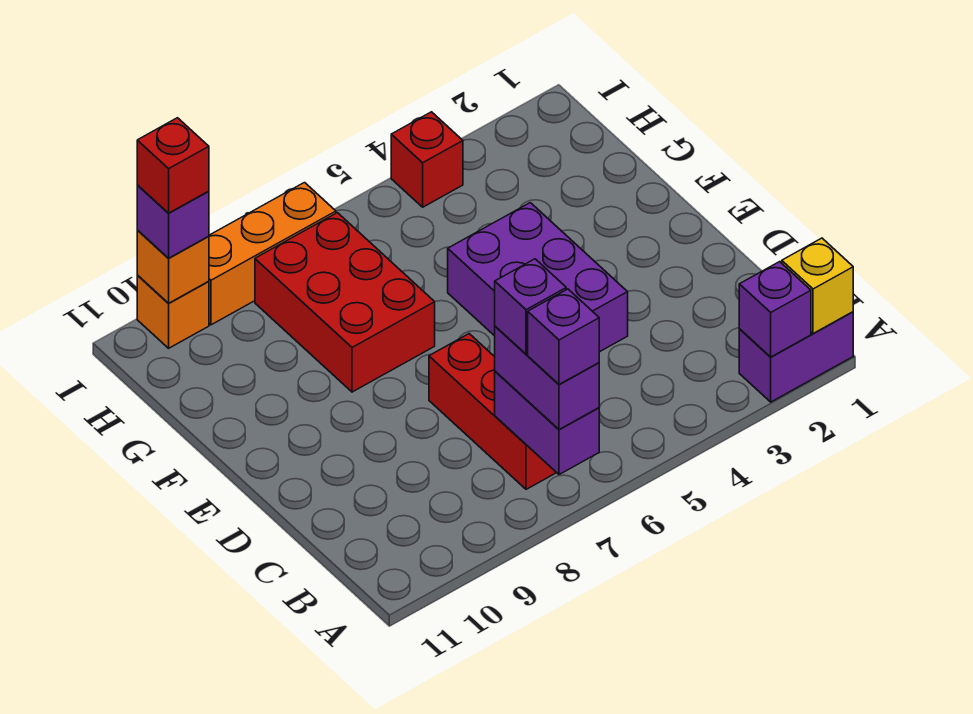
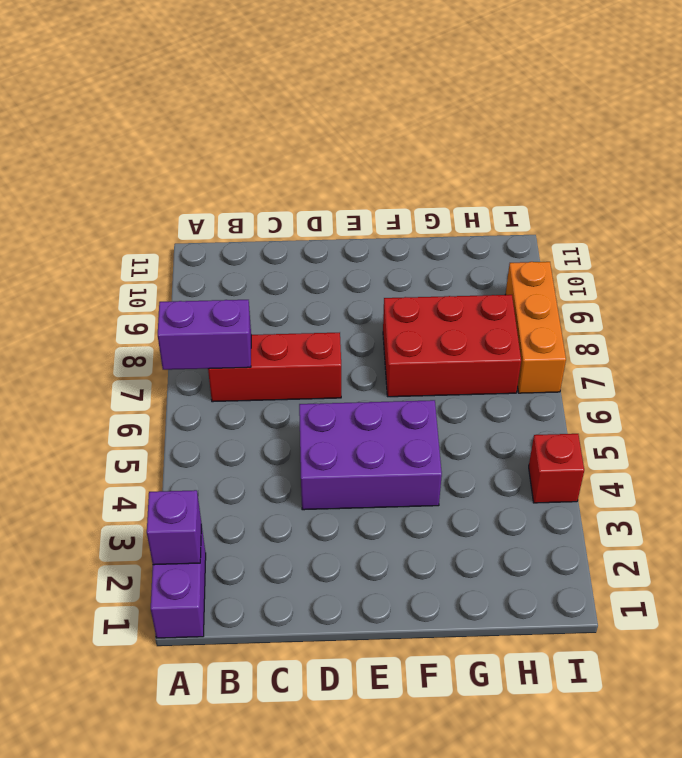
none -> orange 1x1 brick [137,275,209,348]
none -> yellow 1x1 brick [782,238,853,334]
none -> orange 1x1 brick [137,230,209,303]

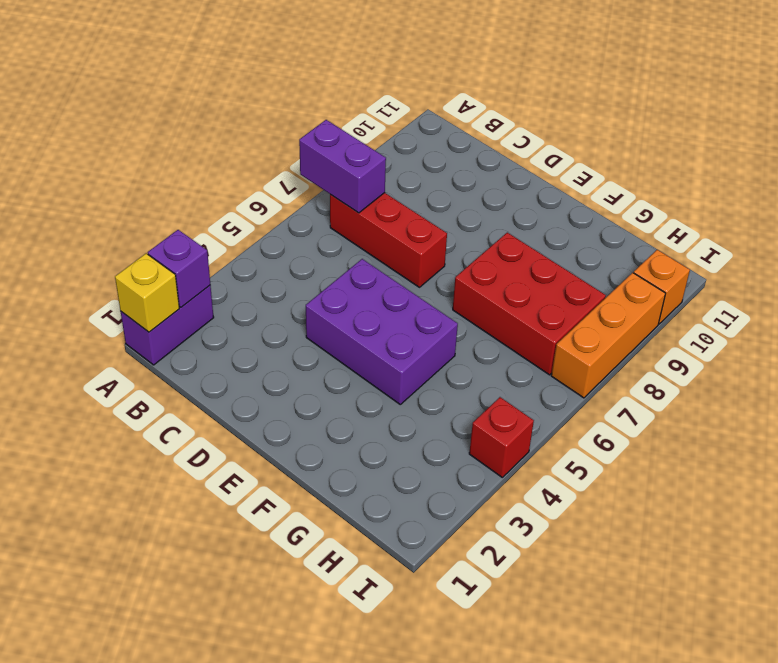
none -> orange 1x1 brick [137,230,209,303]
none -> purple 1x2 brick [495,326,599,429]
none -> purple 1x1 brick [137,185,209,258]

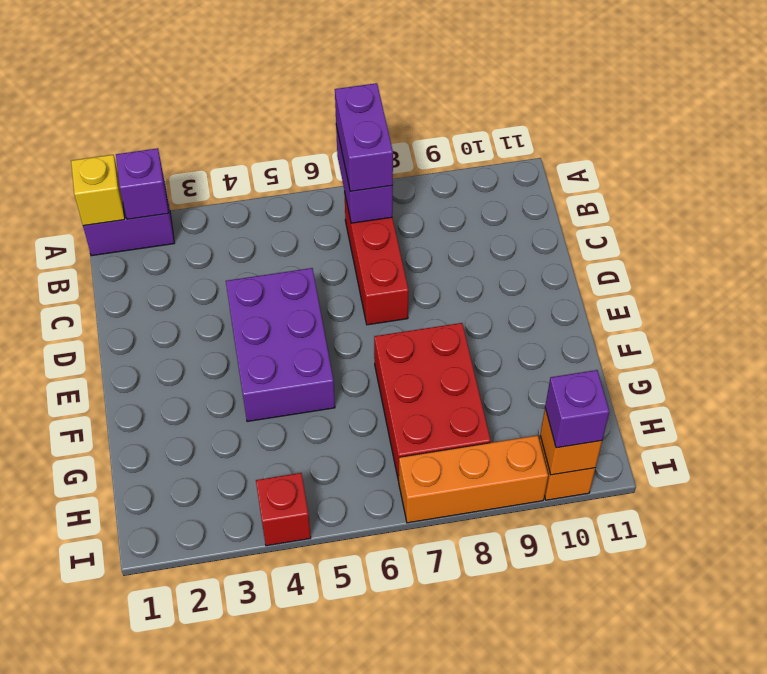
none -> purple 1x1 brick [528,289,599,384]
none -> purple 1x1 brick [495,259,566,354]
none -> red 1x1 brick [137,118,209,213]

